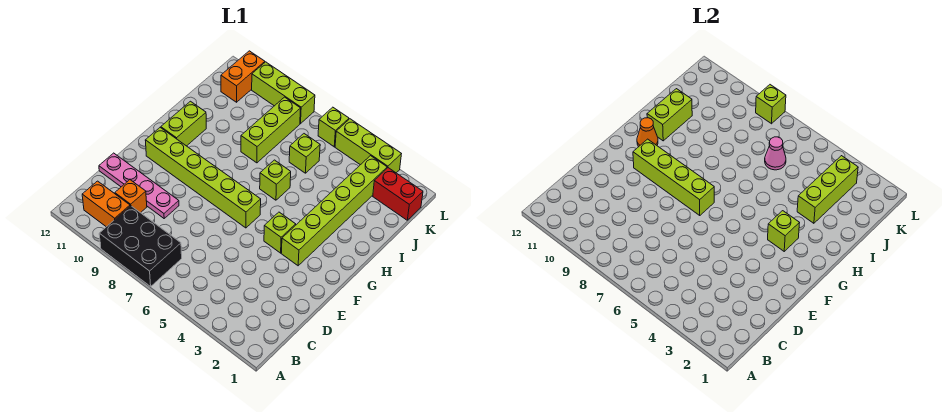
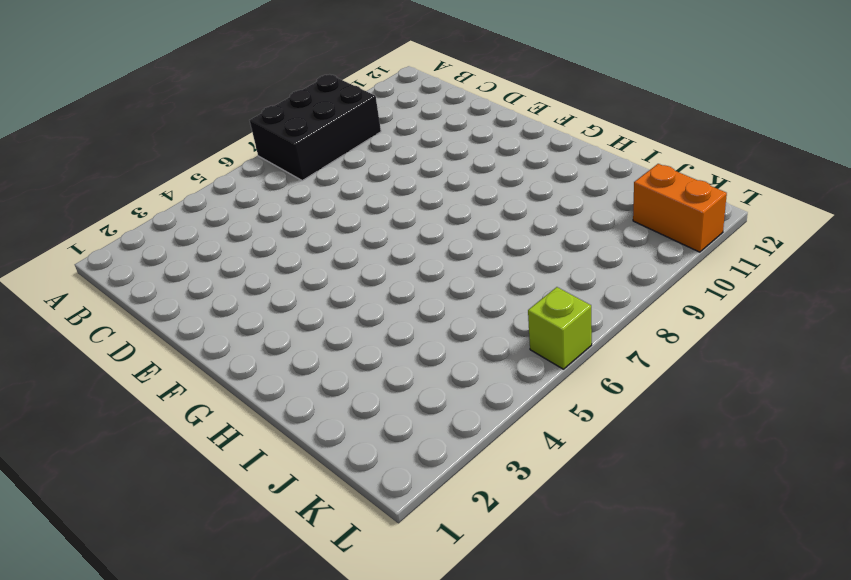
none -> orange 1x2 brick [82,181,130,227]
none -> orange 1x1 brick [115,180,147,213]
none -> pink 1x4 plate [99,153,179,218]

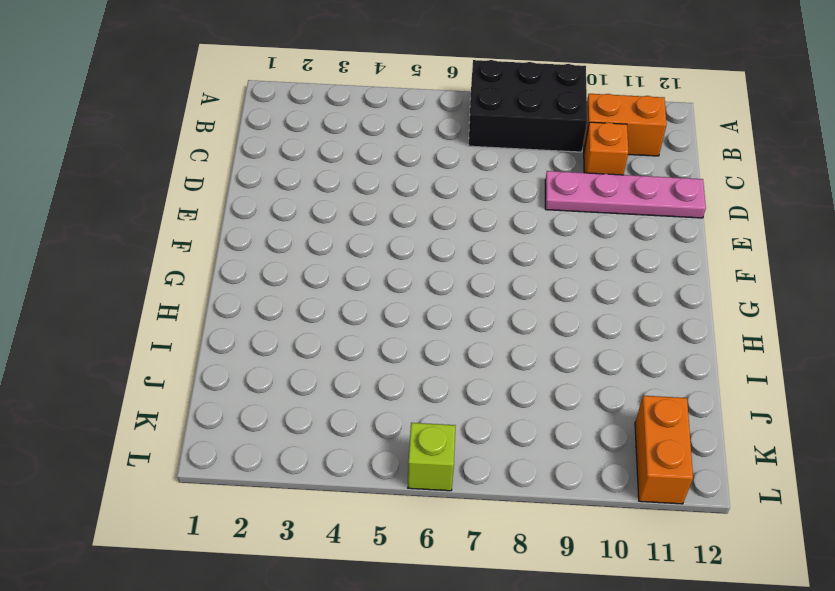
none -> lime 1x6 brick [281,156,387,266]
none -> lime 1x1 brick [264,212,296,253]
none -> lime 1x6 brick [145,128,261,228]

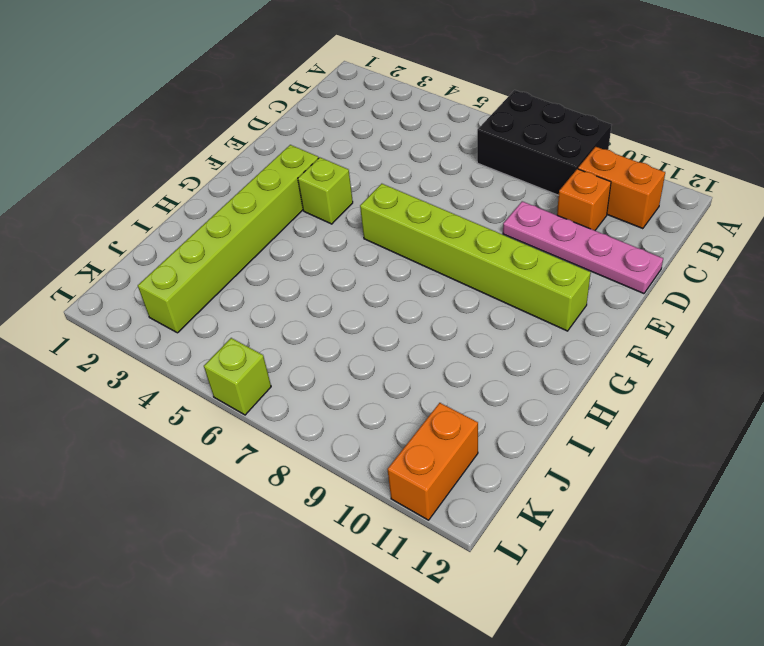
none -> lime 1x2 brick [161,101,206,146]
none -> lime 1x1 brick [260,160,291,200]
none -> lime 1x3 brick [241,97,301,163]

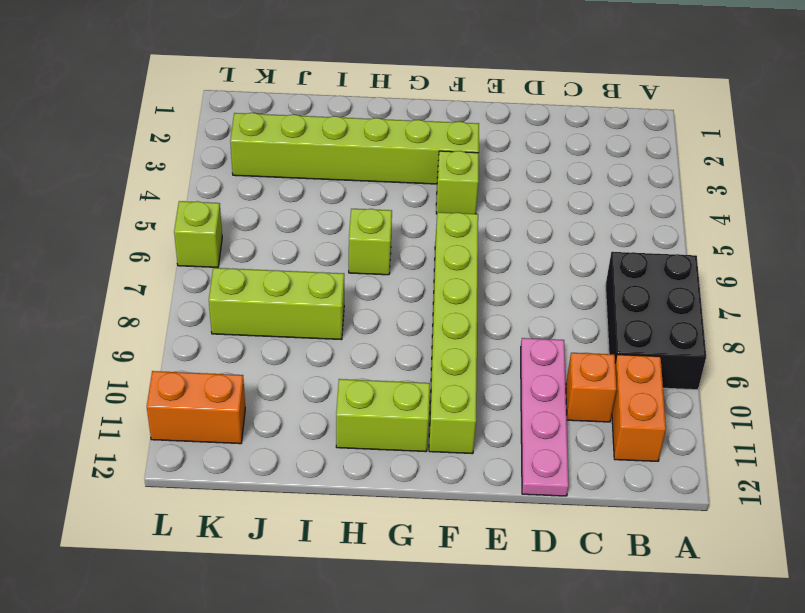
none -> lime 1x1 brick [289,134,320,173]
none -> red 1x2 brick [373,168,423,220]
none -> lime 1x3 brick [335,119,401,173]

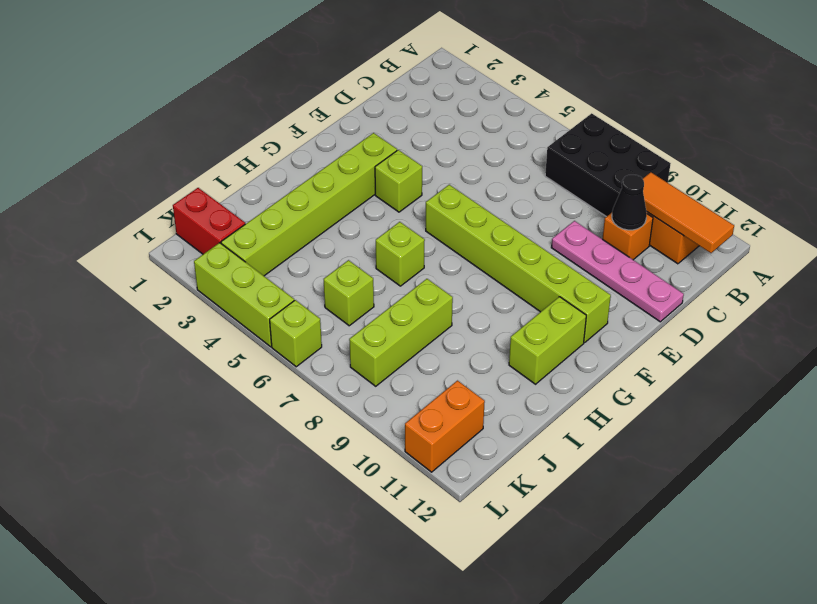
orange 1x3 tile [643,172,734,253] -> none
black 1x1 cone [612,175,647,230] -> none
none -> lime 1x3 brick [252,62,315,124]
none -> lime 1x4 brick [633,139,714,216]
none -> lime 1x1 brick [768,211,799,251]

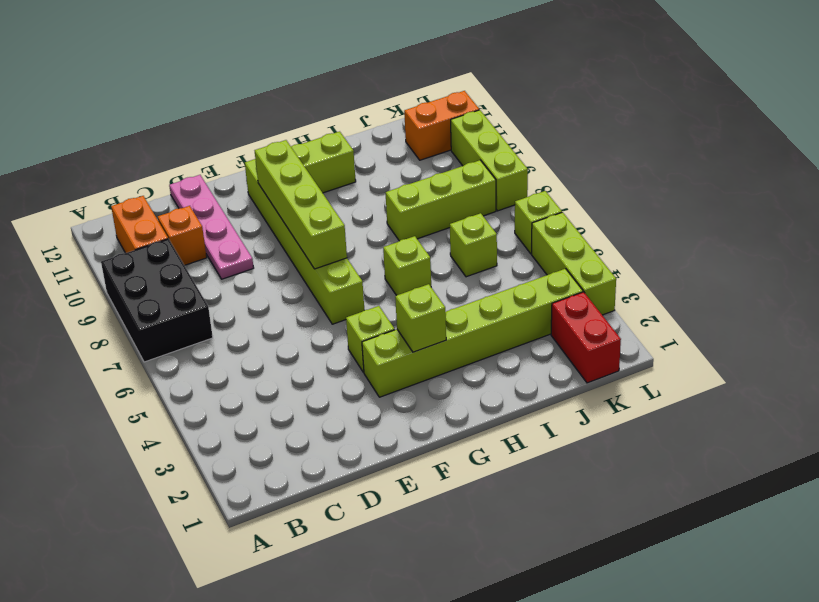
none -> orange 1x1 cone [637,118,658,147]
none -> lime 1x2 brick [647,89,692,141]
none -> lime 1x3 brick [797,156,858,223]

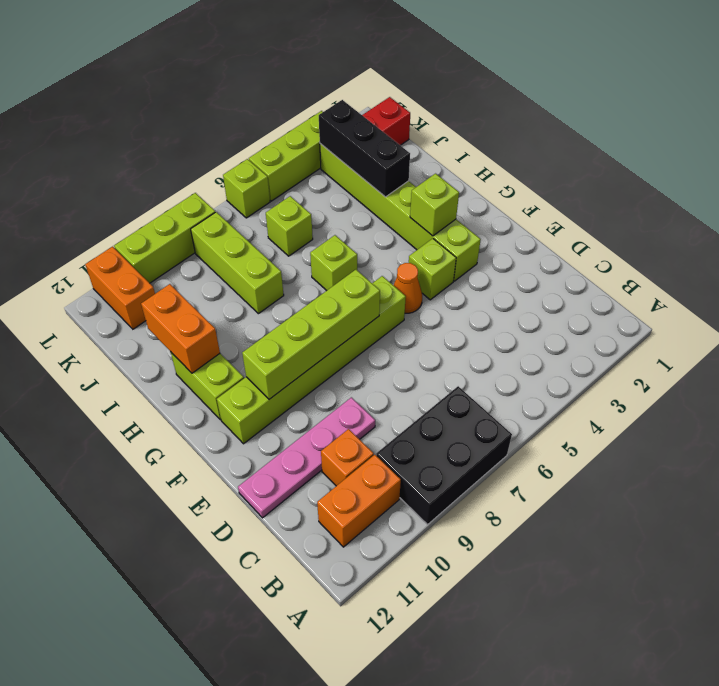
orange 1x1 cone [393,263,422,313] -> orange 1x1 cone moved to [637,118,658,147]
orange 1x2 brick [141,284,220,373] -> lime 1x2 brick [647,89,692,141]
black 1x3 brick [319,100,410,197] -> lime 1x3 brick [797,156,858,223]
none -> pink 1x1 cone [765,137,786,170]
none -> lime 1x1 brick [756,85,786,124]

